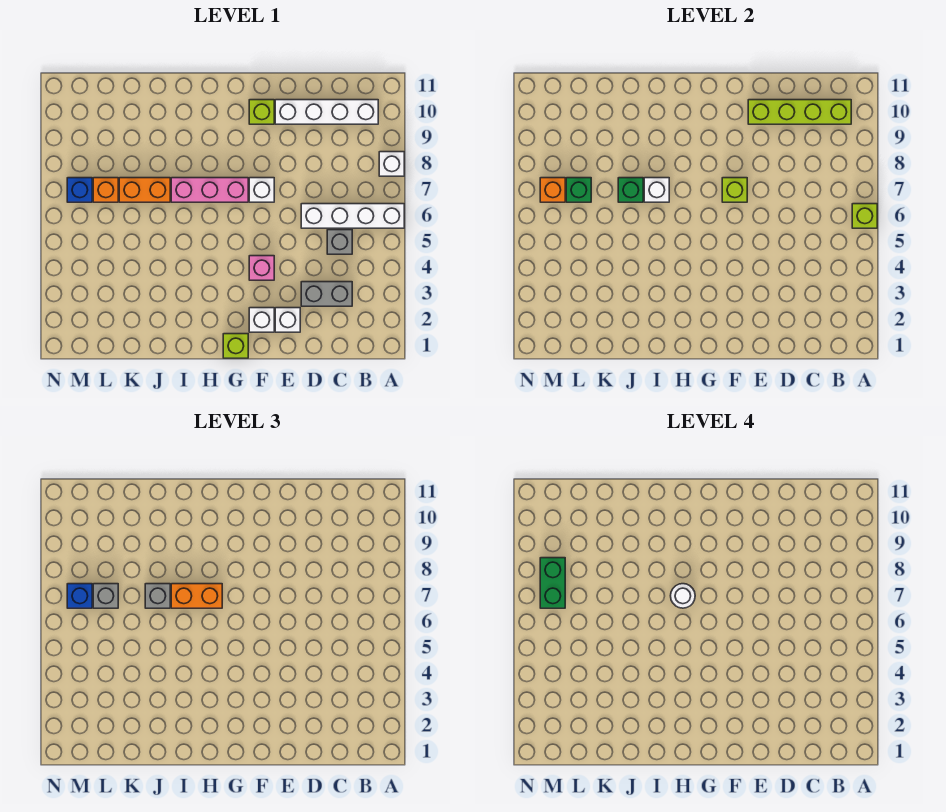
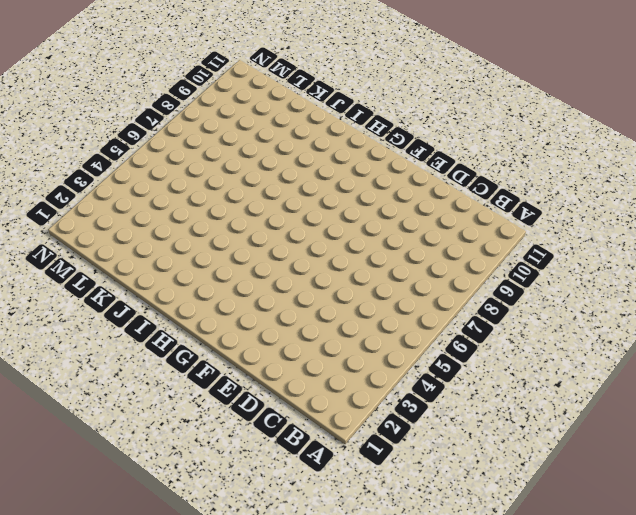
none -> white 1x4 brick [301,204,404,228]
none -> white 1x1 brick [379,152,404,176]
none -> white 1x4 brick [275,100,378,124]

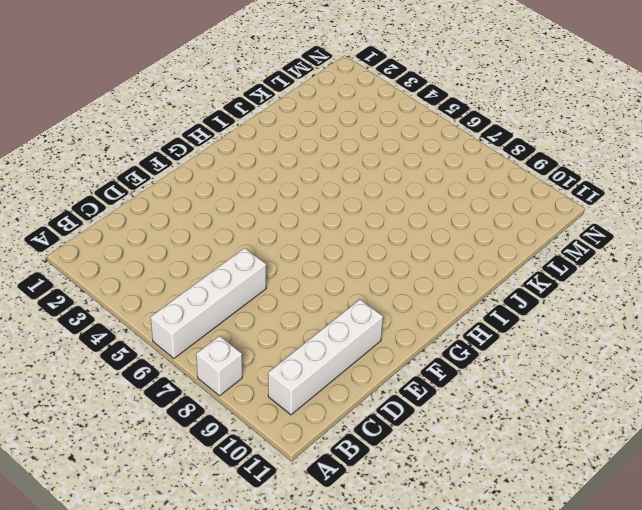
none -> grey 1x2 brick [301,282,352,306]
none -> grey 1x1 brick [327,230,352,254]
none -> white 1x1 brick [275,308,300,332]

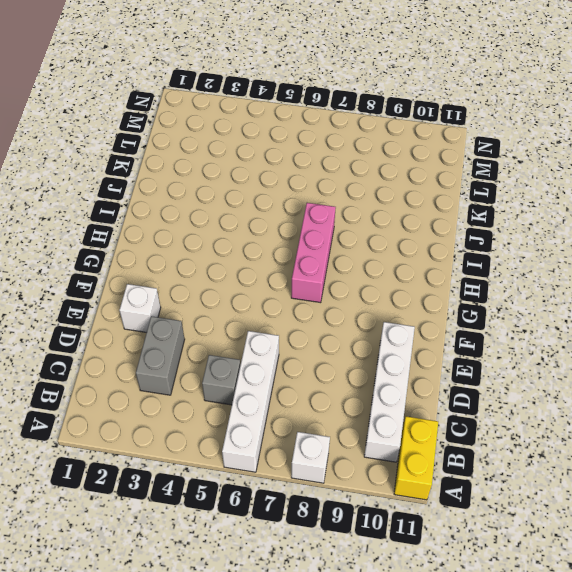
yellow 1x2 brick [394,416,438,500] -> none
none -> white 1x1 brick [249,308,274,332]
none -> pink 1x1 brick [249,256,274,280]
none -> white 1x1 brick [249,178,274,202]

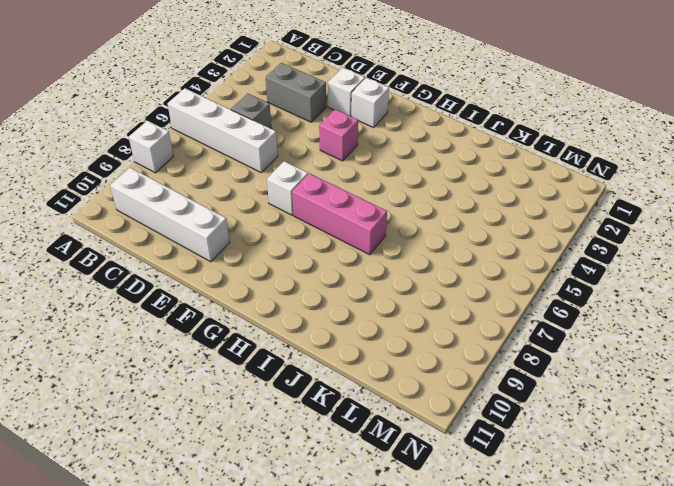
none -> lime 1x1 brick [249,100,274,124]
none -> lime 1x1 brick [223,334,248,358]
none -> orange 1x2 brick [119,178,170,202]

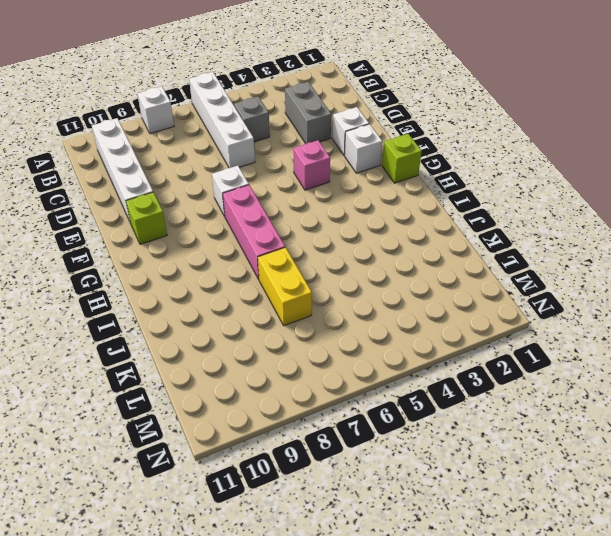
yellow 1x2 brick [258,247,312,326] -> orange 1x2 brick [119,178,170,202]
none -> orange 1x1 brick [93,178,118,202]
none -> blue 1x1 brick [67,178,92,202]
none -> lime 1x1 brick [852,204,877,228]

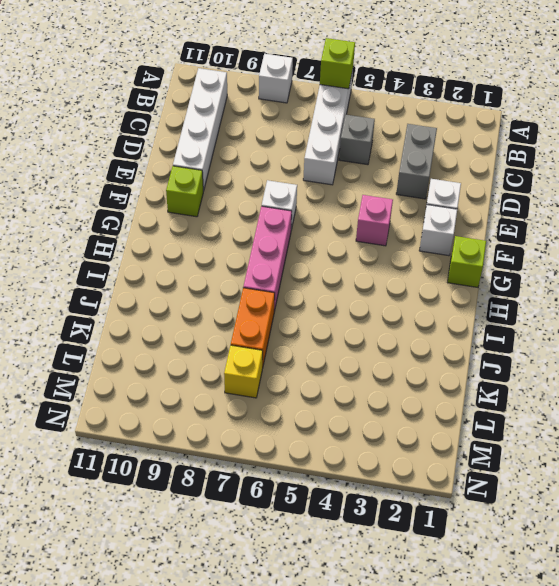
yellow 1x1 brick [224,345,263,398] -> orange 1x1 brick [93,178,118,202]
none -> blue 1x1 brick [67,178,92,202]
none -> lime 1x4 brick [748,100,851,124]
none -> lime 1x1 brick [722,178,747,202]

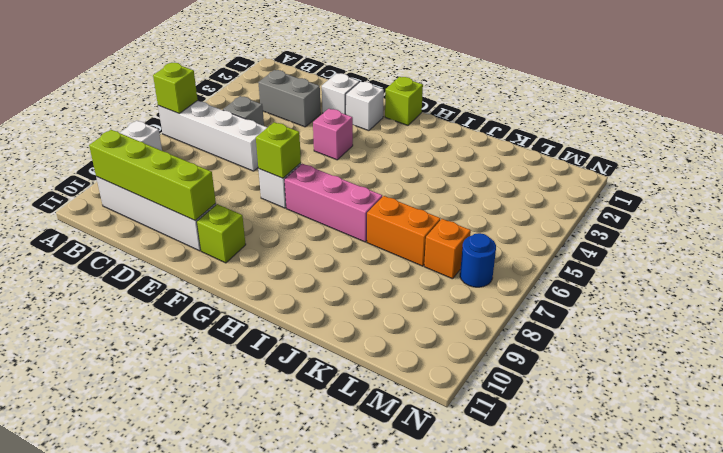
blue 1x1 round brick [460,233,496,287] -> blue 1x1 brick [67,178,92,202]
none -> white 1x1 brick [644,178,669,202]
none -> green 1x1 brick [618,178,643,202]
none -> green 1x1 brick [566,178,591,202]

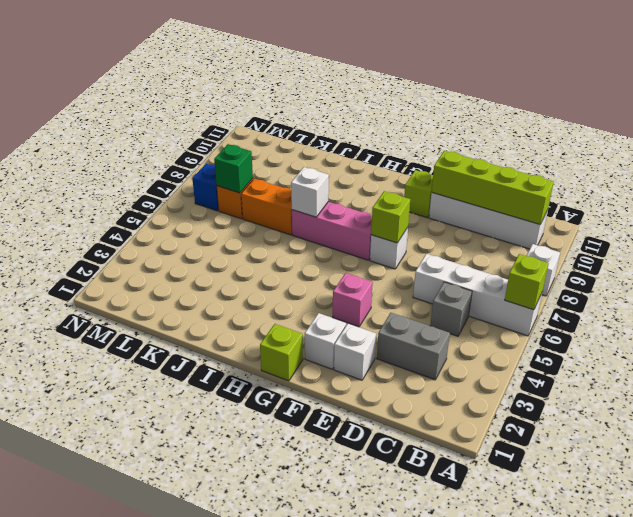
none -> green 1x1 brick [618,178,643,202]
none -> orange 1x1 brick [540,178,565,202]
none -> orange 1x2 brick [171,584,222,608]

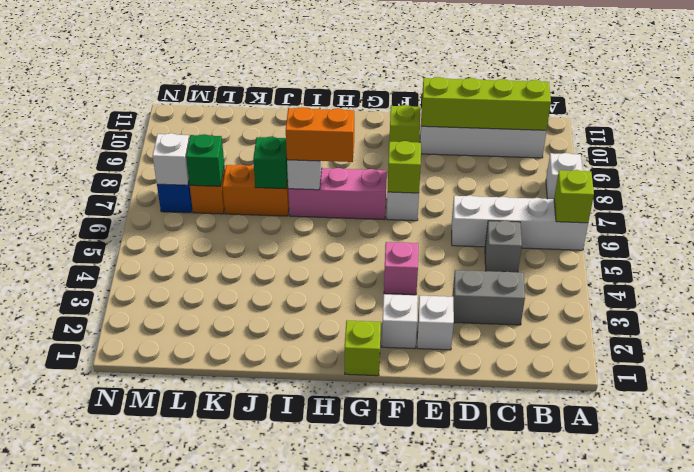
white 1x1 brick [153,133,189,185] -> orange 1x1 brick [540,178,565,202]
none -> grey 1x1 brick [145,584,170,608]
none -> grey 1x1 brick [93,584,118,608]
none -> blue 1x1 brick [67,584,92,608]

